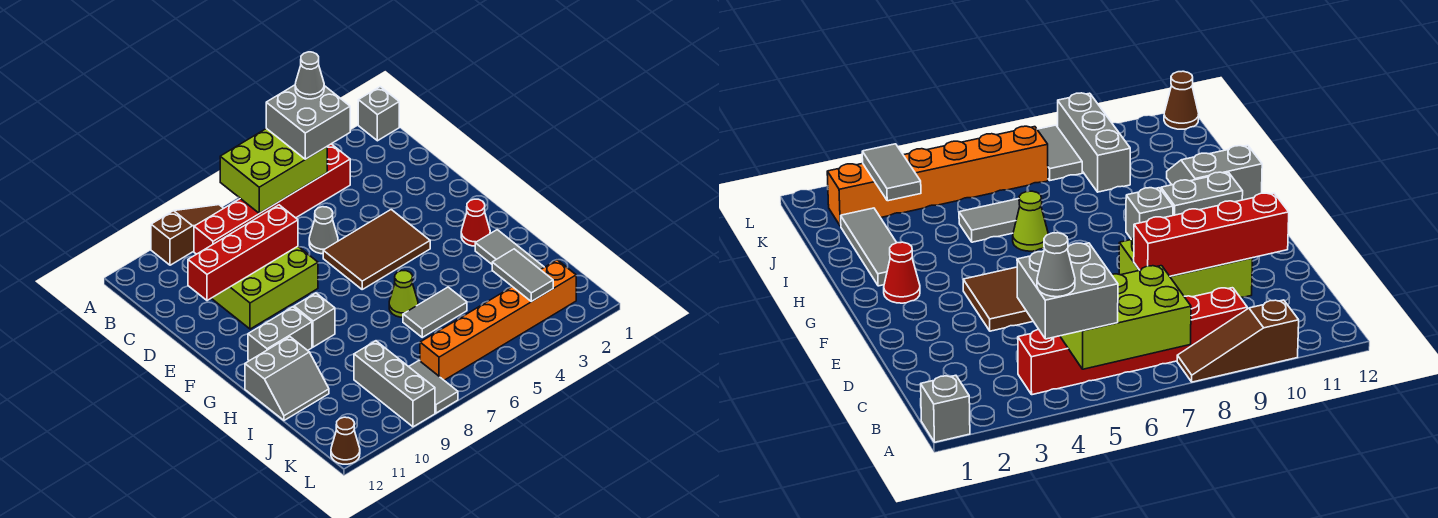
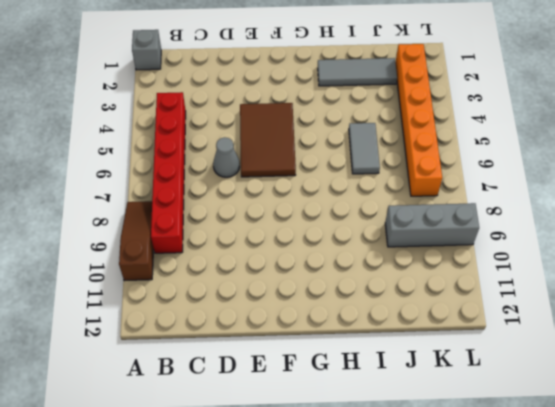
none -> lime 2x3 brick [212,246,318,329]
none -> red 1x1 cone [461,199,490,246]
none -> grey 1x1 brick [294,293,335,347]

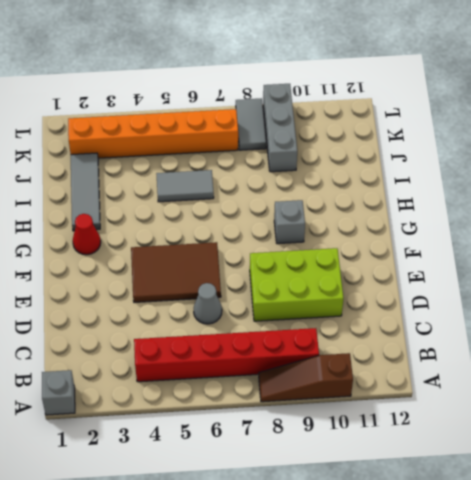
none -> grey 1x2 brick [248,307,312,361]
none -> lime 1x1 cone [389,271,418,317]
none -> grey 2x2 slope [245,337,329,420]

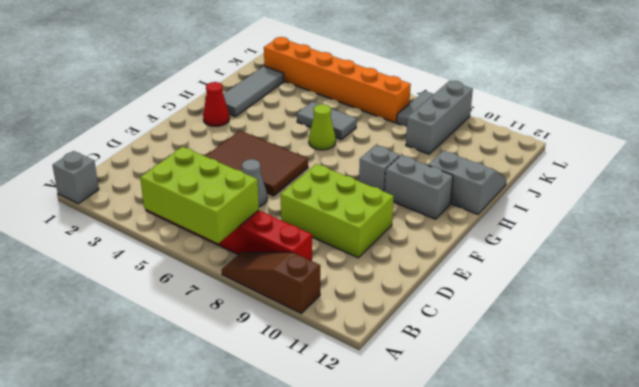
none -> brown 1x1 cone [331,417,360,464]
none -> red 1x4 brick [188,205,298,301]
none -> grey 1x2 tile [492,249,553,302]

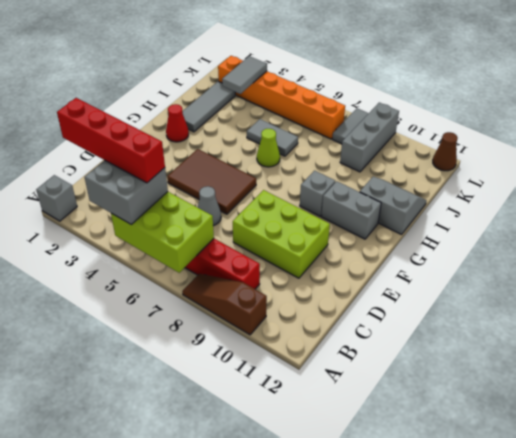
red 1x4 brick [57,98,165,183] -> red 1x4 brick moved to [188,205,298,301]
none -> grey 1x1 cone [295,52,324,99]

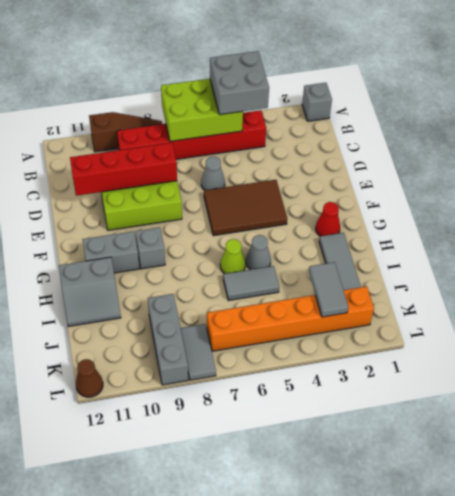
grey 1x1 cone [246,235,271,270] -> grey 1x1 cone moved to [295,52,324,99]

